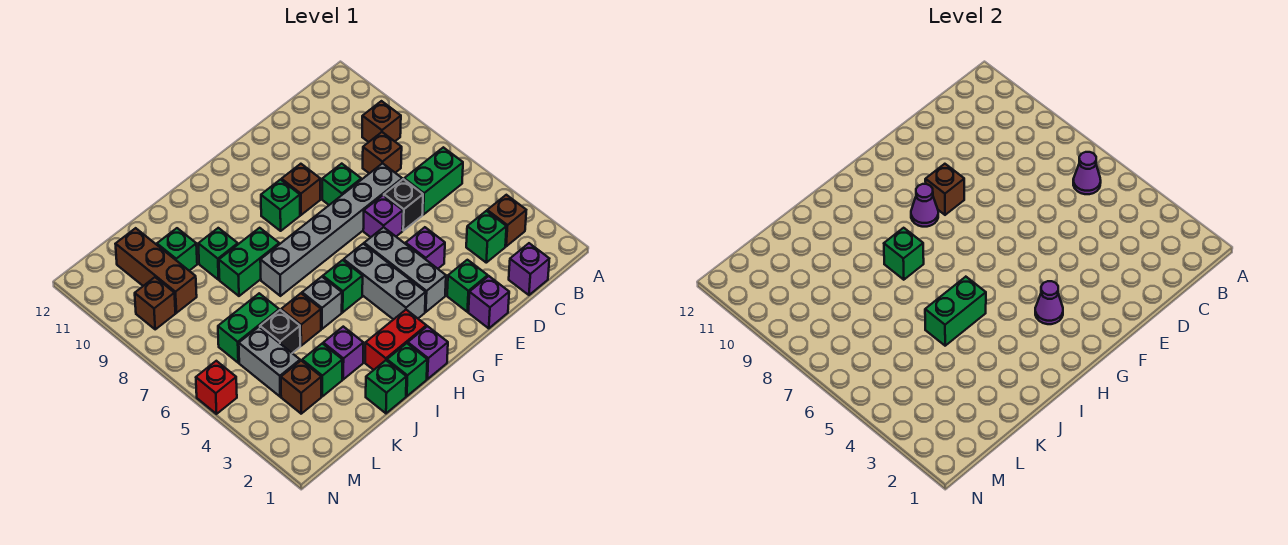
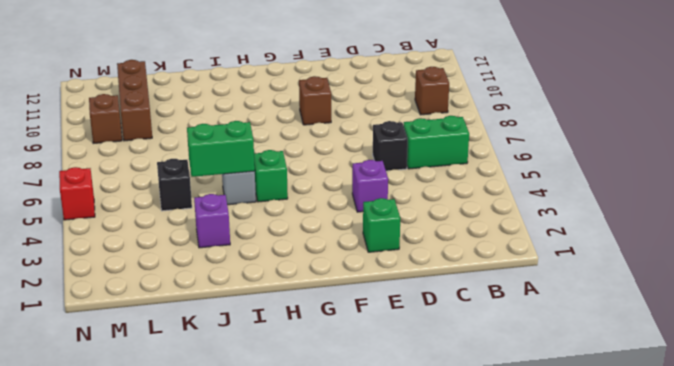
none -> brown 1x1 brick [487,195,526,246]
none -> purple 1x1 brick [509,243,549,295]
none -> green 1x1 brick [466,211,507,263]
none -> brown 1x1 brick [363,132,402,173]

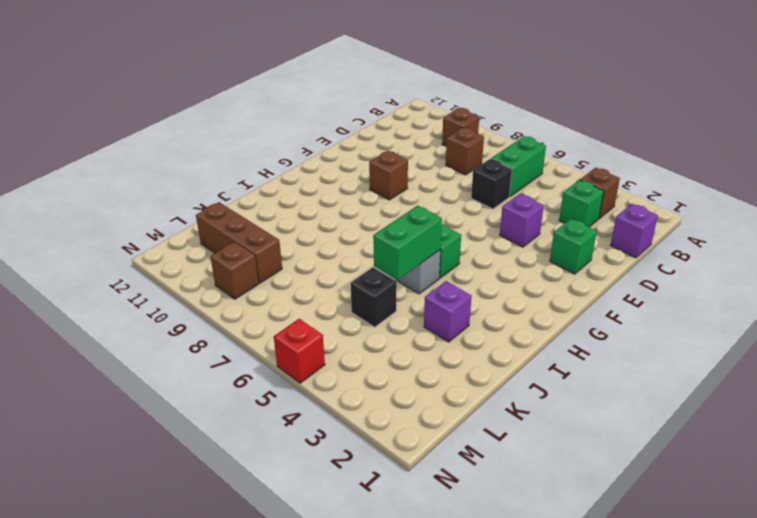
none -> grey 1x6 brick [260,163,402,296]
none -> purple 1x1 brick [468,276,509,328]
none -> purple 1x1 brick [363,195,403,237]
none -> green 1x1 brick [322,164,361,205]

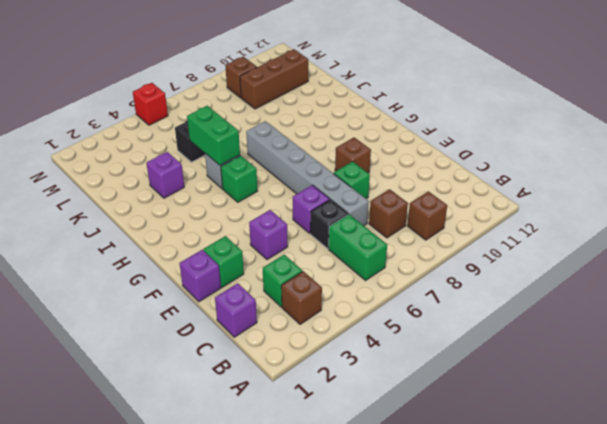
none -> grey 1x3 brick [364,227,446,312]
none -> grey 1x3 brick [344,244,426,320]
none -> green 1x1 brick [261,180,300,231]
none -> purple 1x1 brick [408,326,448,379]

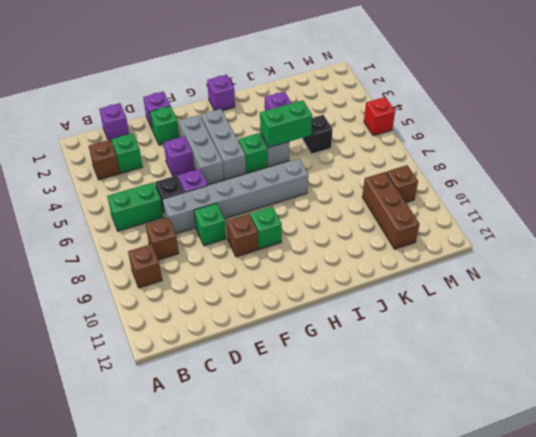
none -> red 1x2 brick [365,310,426,370]
none -> green 1x1 brick [387,343,427,396]
none -> green 1x2 brick [219,228,279,296]
none -> green 1x1 brick [366,360,406,413]

